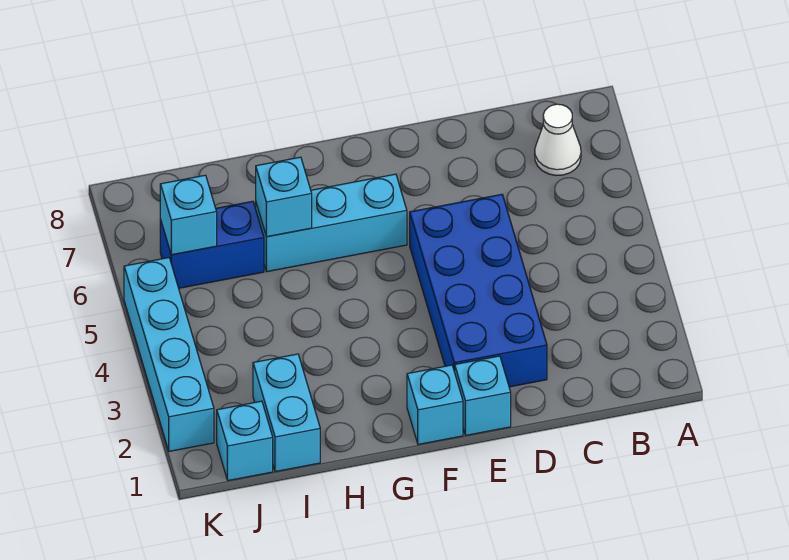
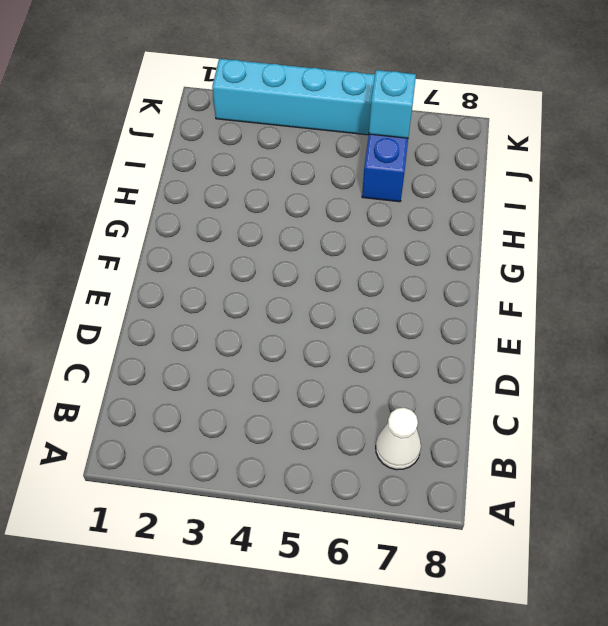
none -> blue 2x4 brick [410,194,547,387]
none -> cyan 1x1 brick [455,356,511,435]

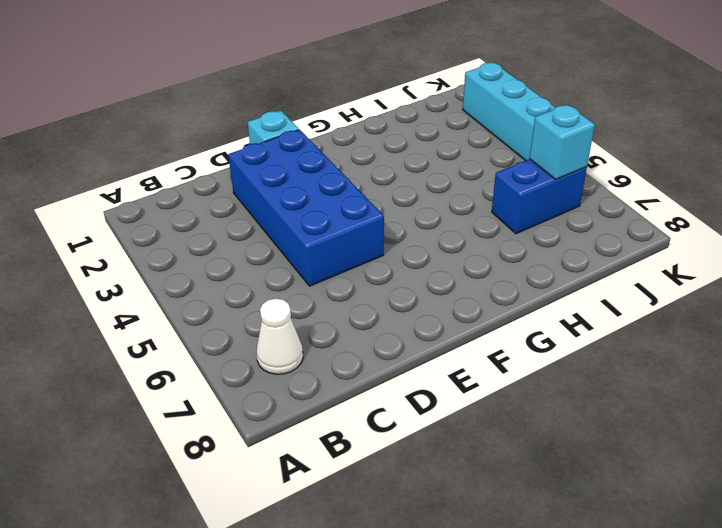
none -> cyan 1x1 brick [407,365,463,444]
none -> cyan 1x3 brick [256,174,407,272]

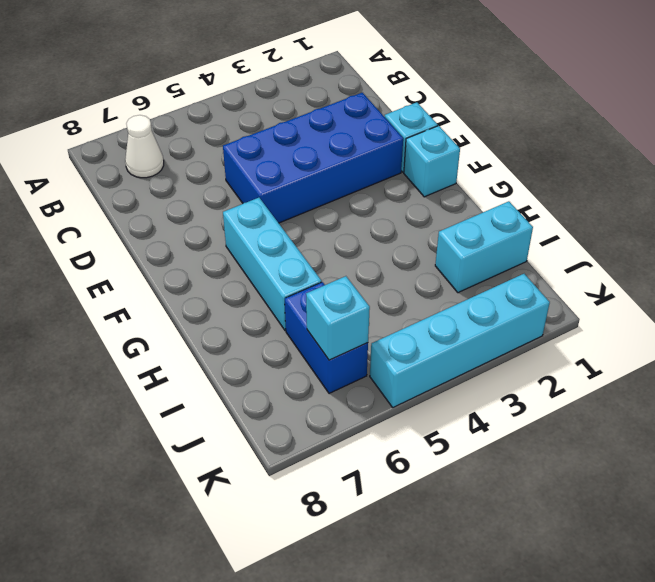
none -> cyan 1x1 brick [217,401,273,481]
none -> cyan 1x1 brick [256,157,312,237]

